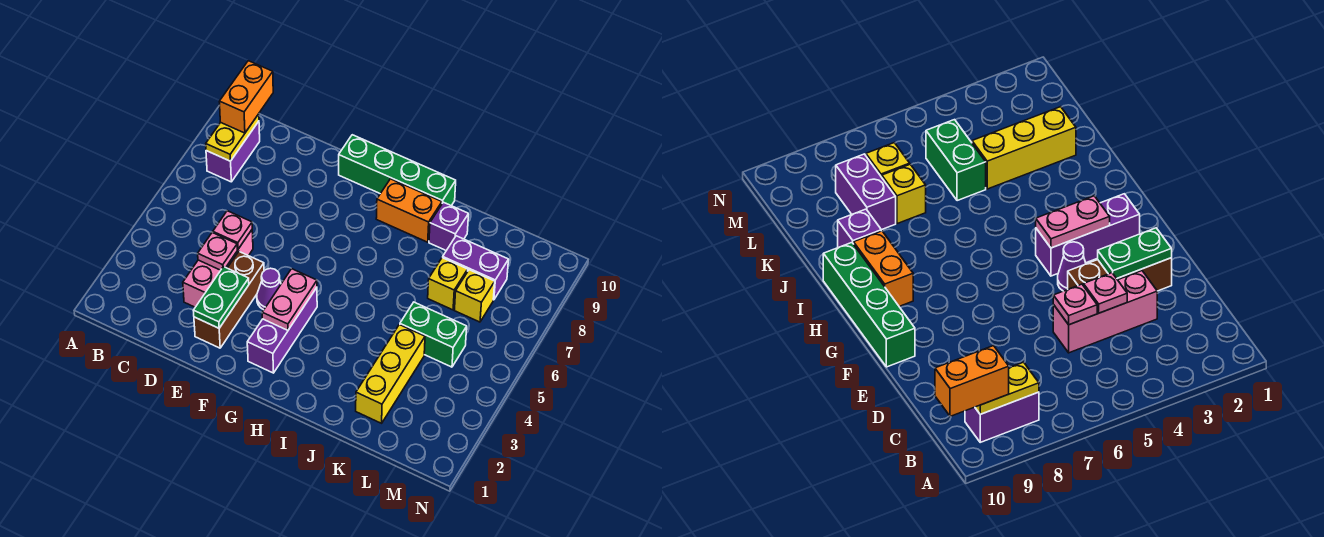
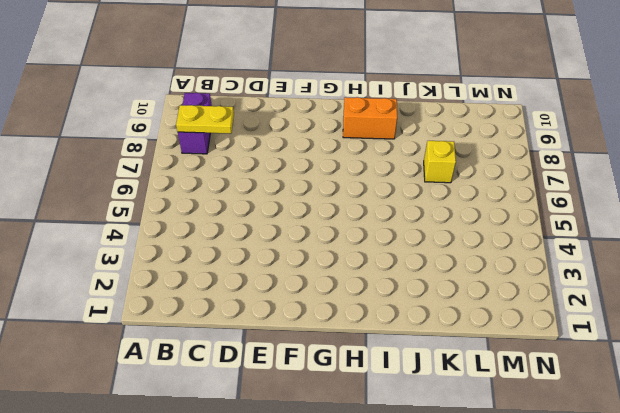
yellow 1x2 plate [176,105,234,134] -> yellow 1x2 plate turned to [206,114,259,161]
none -> pink 1x3 brick [183,230,253,307]
none -> brown 1x3 brick [194,252,264,348]
none -> purple 1x1 cone [257,268,281,310]

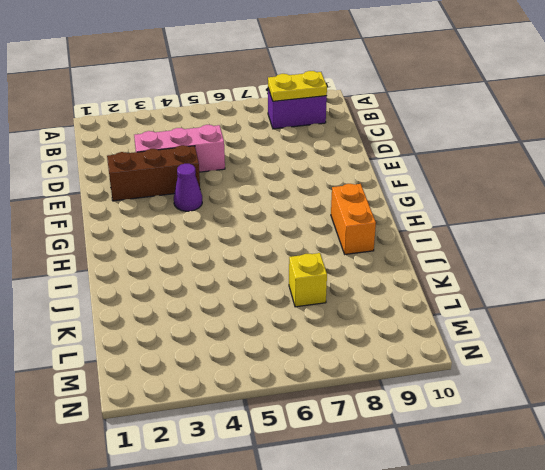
none -> green 1x4 brick [339,135,456,206]
none -> purple 1x3 brick [247,288,317,373]
none -> purple 1x1 brick [429,202,469,251]

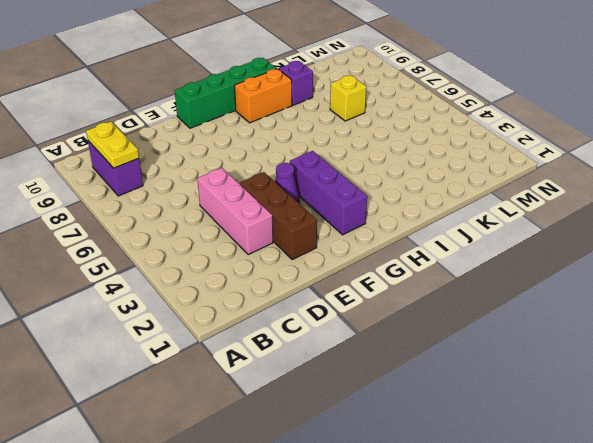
none -> yellow 1x3 brick [356,325,425,423]
none -> green 1x2 brick [400,302,467,367]
none -> purple 1x2 brick [443,236,509,300]

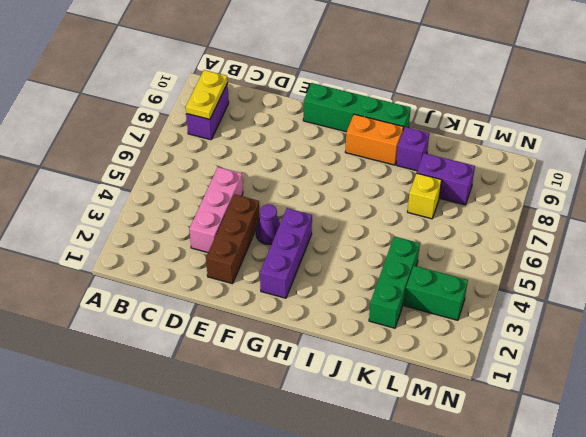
green 1x3 brick [369,236,420,328] -> yellow 1x3 brick [356,325,425,423]
green 1x2 brick [404,266,468,320] -> green 1x2 brick moved to [400,302,467,367]
none -> yellow 1x1 brick [454,270,495,322]
none -> pink 1x1 plate [198,233,237,270]
none -> pink 1x1 plate [213,211,252,249]

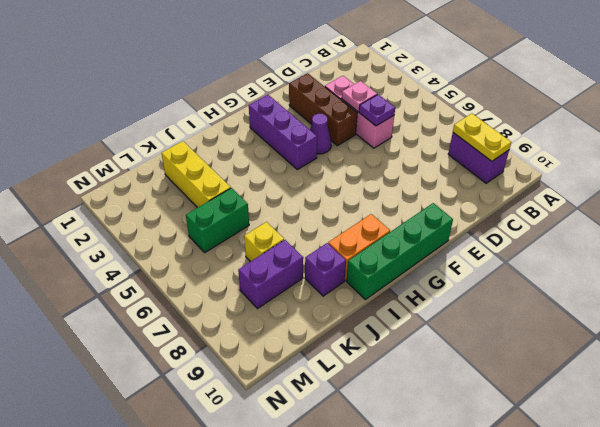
purple 1x1 plate [359,94,395,126] -> pink 1x1 plate [213,211,252,249]
none -> yellow 1x1 brick [454,270,495,322]
none -> green 1x2 plate [193,267,249,328]
none -> pink 1x2 plate [262,269,317,330]

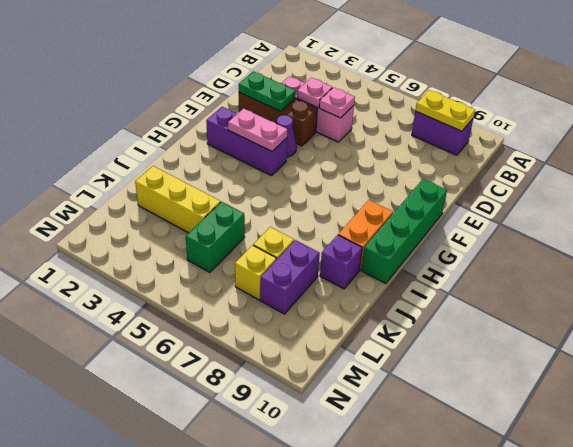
none -> orange 1x2 brick [219,61,273,133]

